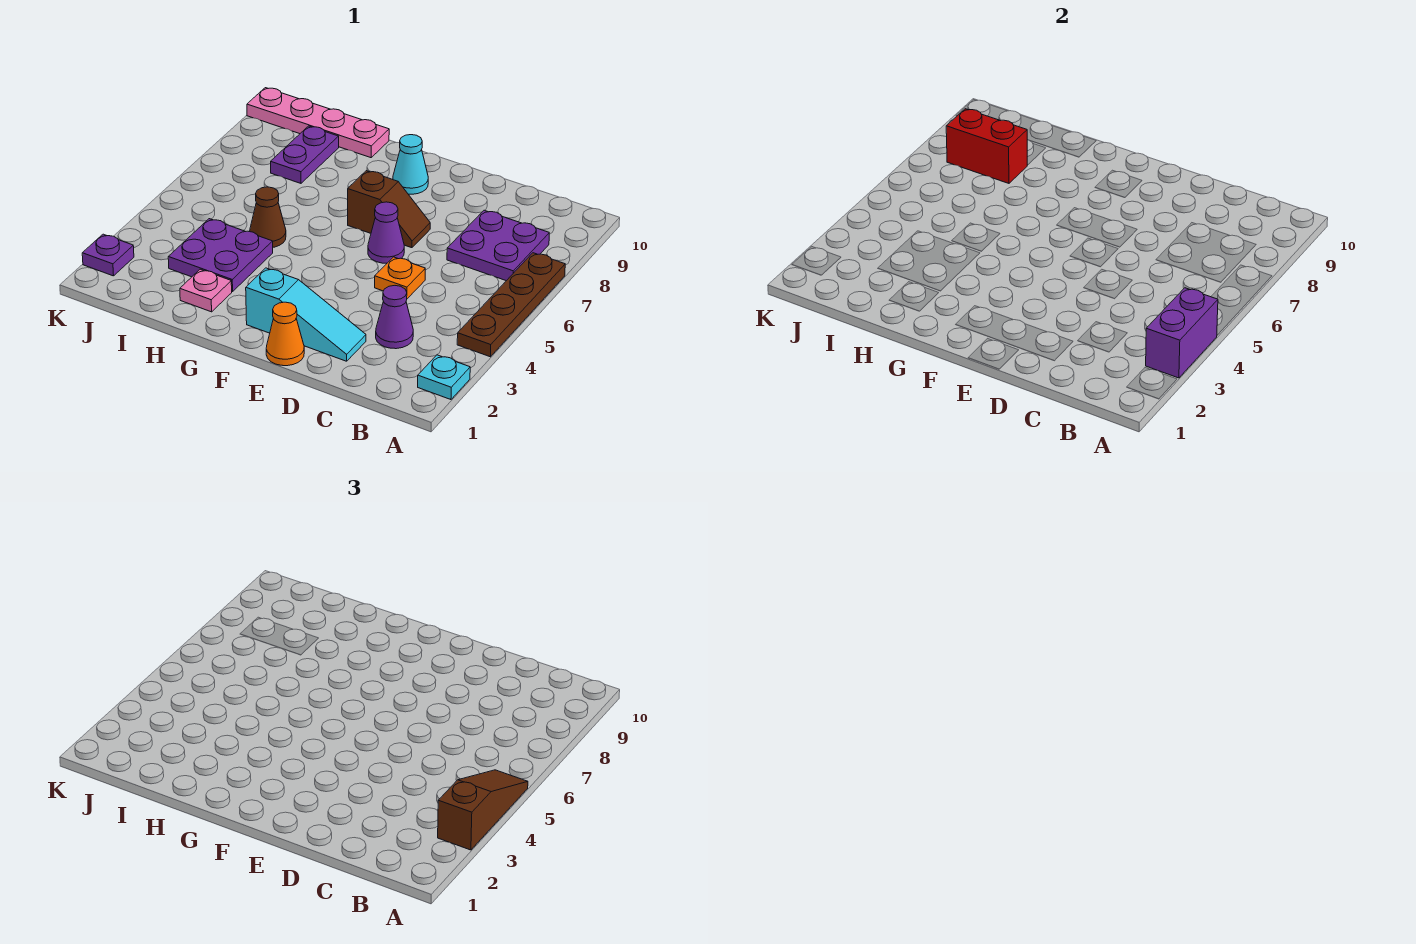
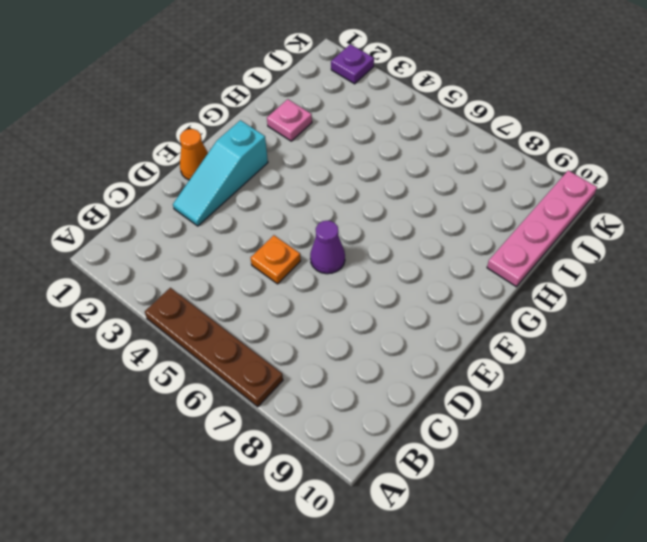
none -> cyan 1x1 plate [418,355,470,400]
none -> purple 2x2 plate [447,210,549,281]
none -> purple 1x1 cone [376,286,413,349]

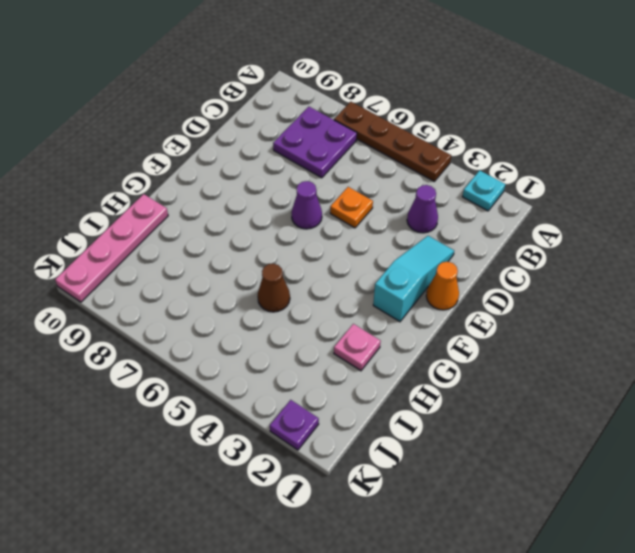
none -> brown 1x2 slope [348,171,430,248]
none -> cyan 1x1 cone [393,135,428,194]
none -> purple 2x2 plate [168,219,273,292]

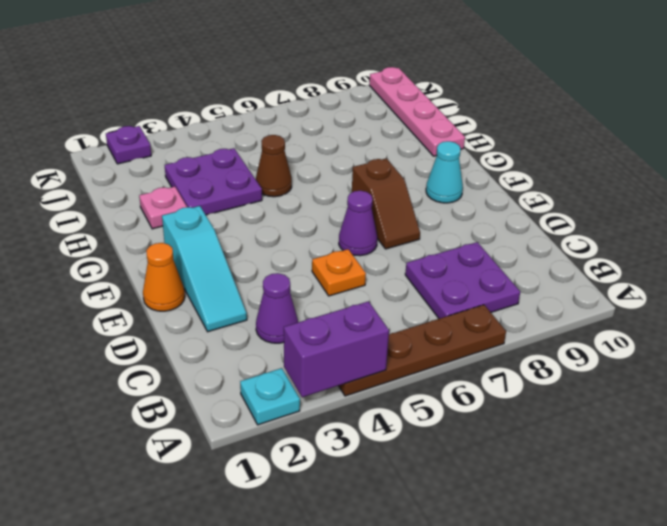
none -> purple 1x2 plate [271,126,339,183]
none -> red 1x2 brick [946,109,1027,183]
none -> brown 1x3 slope [438,770,528,850]

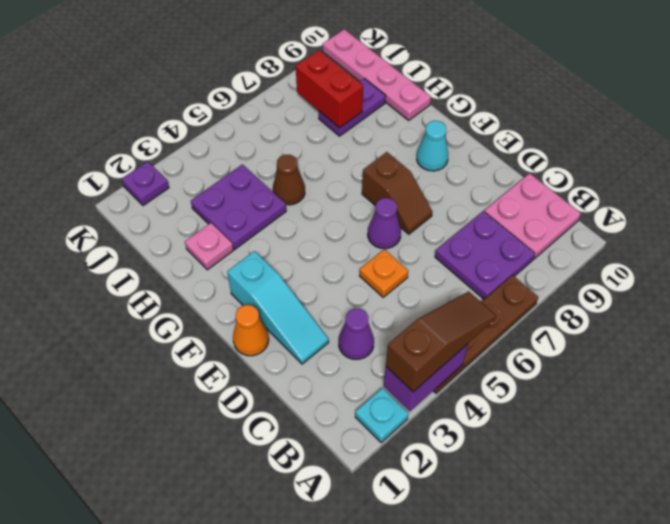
pink 2x2 plate [484,173,581,259] -> none

